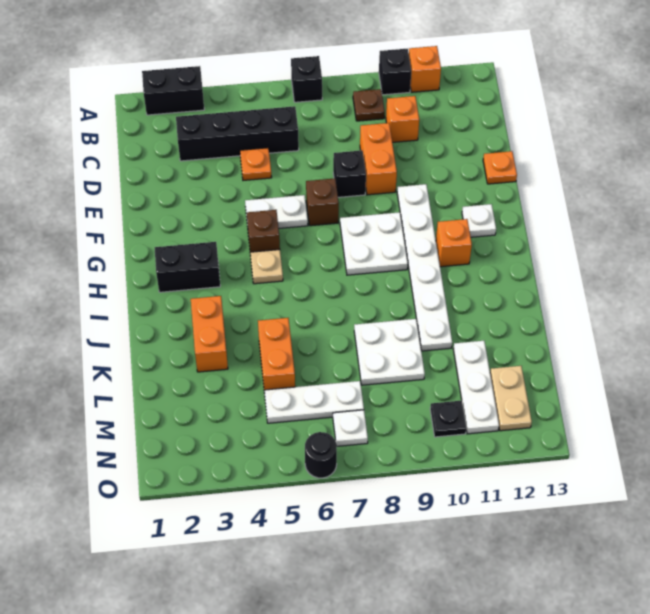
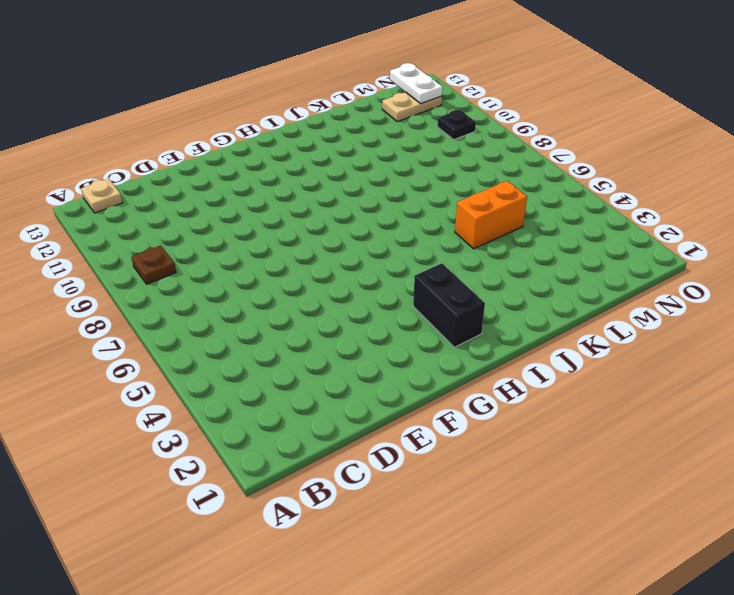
tan 1x1 plate [81,179,122,213] -> tan 1x1 plate moved to [250,250,283,284]
white 1x2 plate [390,63,443,104] -> white 1x2 plate moved to [245,195,308,228]
none -> black 1x2 brick [142,66,204,115]
none -> black 1x1 brick [291,56,322,102]
none -> black 1x1 brick [379,49,411,95]

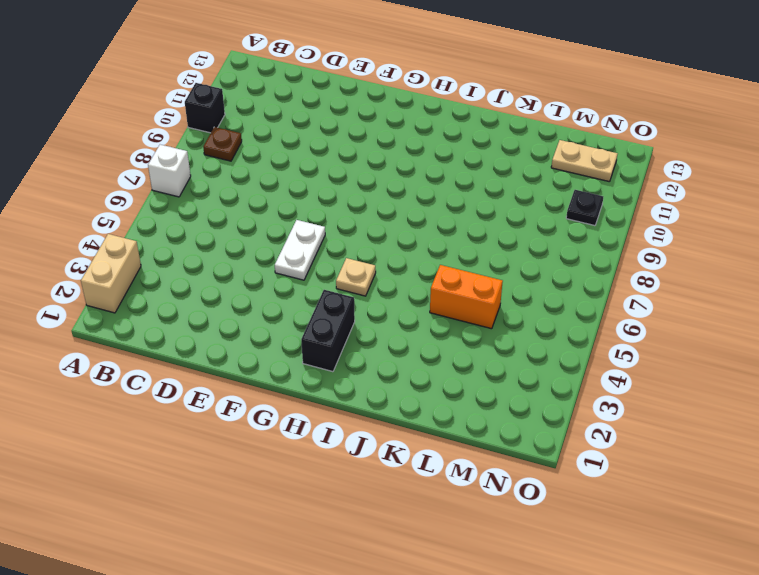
tan 1x2 brick [81,234,141,313] -> black 1x2 brick [142,66,204,115]
white 1x1 brick [148,145,191,197] -> black 1x1 brick [291,56,322,102]
none -> orange 1x1 brick [409,46,441,92]
none -> black 1x4 brick [176,106,299,161]
none -> orange 1x1 brick [386,96,419,142]

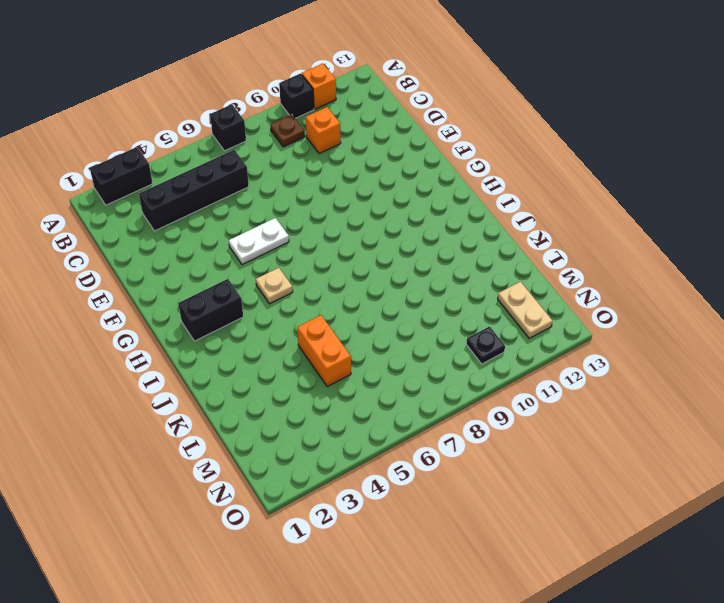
none -> orange 1x1 plate [240,148,272,180]
none -> orange 1x2 brick [360,123,397,195]
none -> black 1x1 brick [333,150,366,197]

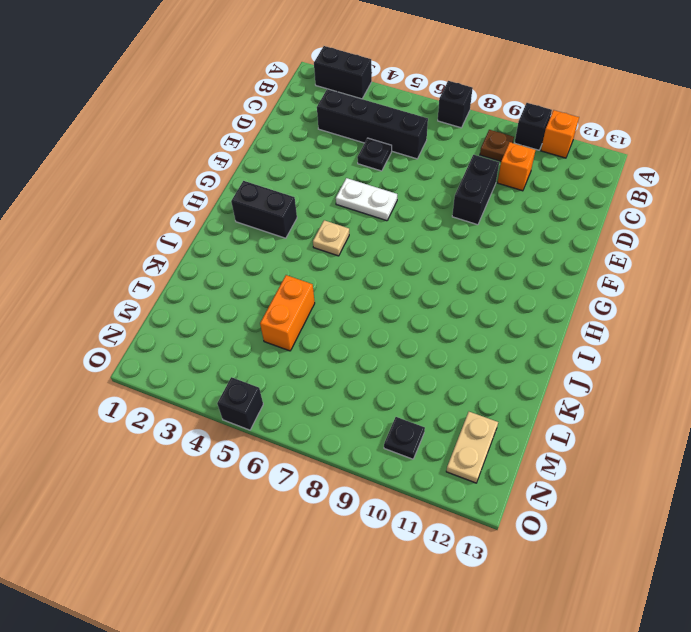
black 1x1 plate [357,138,392,171] -> orange 1x1 plate [240,148,272,180]
black 1x2 brick [452,155,499,225] -> orange 1x2 brick [360,123,397,195]
black 1x1 brick [217,377,263,430] -> black 1x1 brick moved to [333,150,366,197]
none -> orange 1x1 plate [483,151,517,184]
none -> brown 1x1 brick [306,178,339,226]
none -> white 1x6 plate [397,184,452,351]

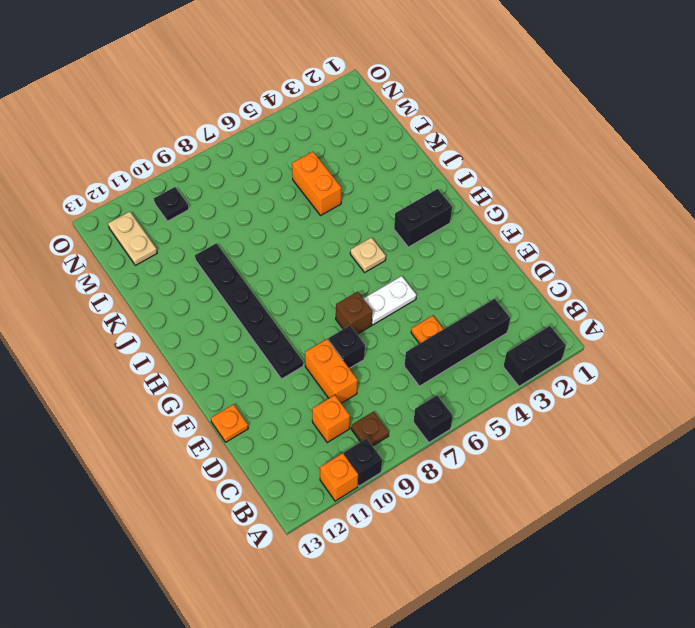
black 1x6 plate [195,243,303,379] -> white 1x6 plate [397,184,452,351]
none -> brown 1x1 brick [247,210,280,252]
none -> white 2x2 plate [340,212,408,275]
none -> white 1x1 plate [462,204,496,237]

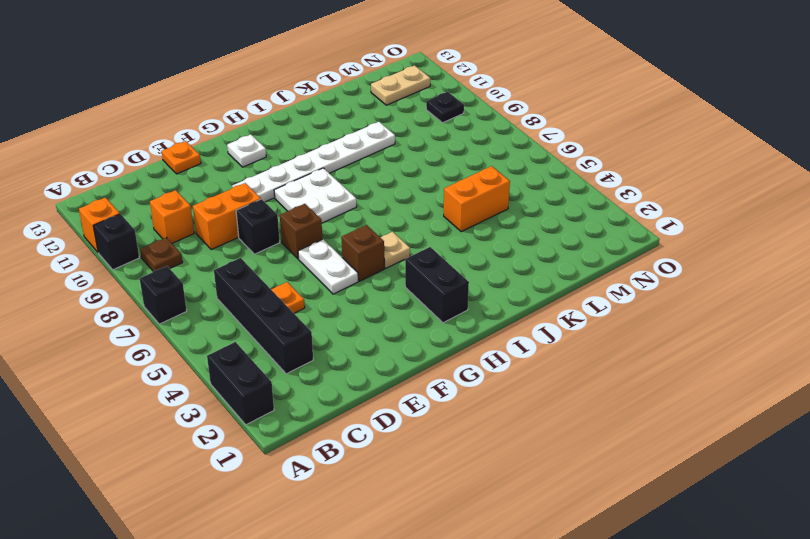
none -> orange 1x1 brick [436,219,472,267]
none -> orange 1x2 brick [191,296,228,372]
none -> white 2x2 plate [354,319,425,385]

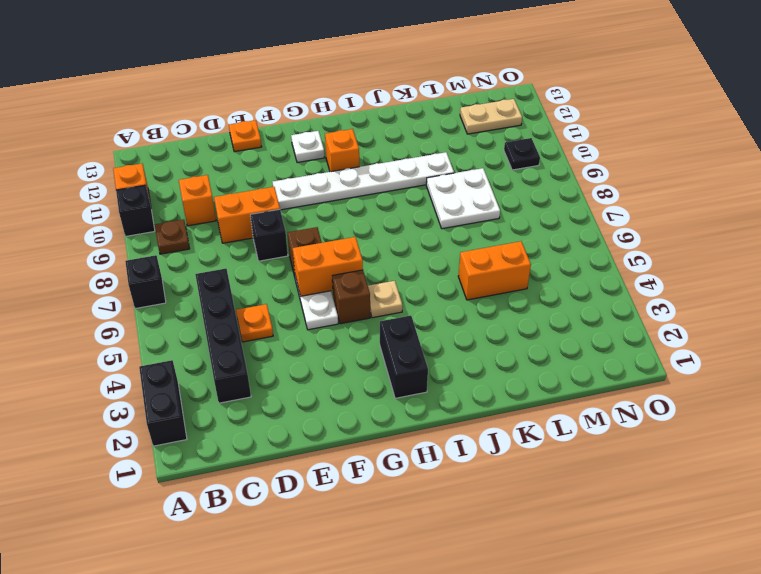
orange 1x2 brick [293,237,363,296] -> orange 1x2 brick moved to [191,296,228,372]
none -> white 2x2 plate [340,212,408,275]
none -> white 1x3 plate [453,341,499,434]
none -> white 1x3 plate [264,381,364,423]

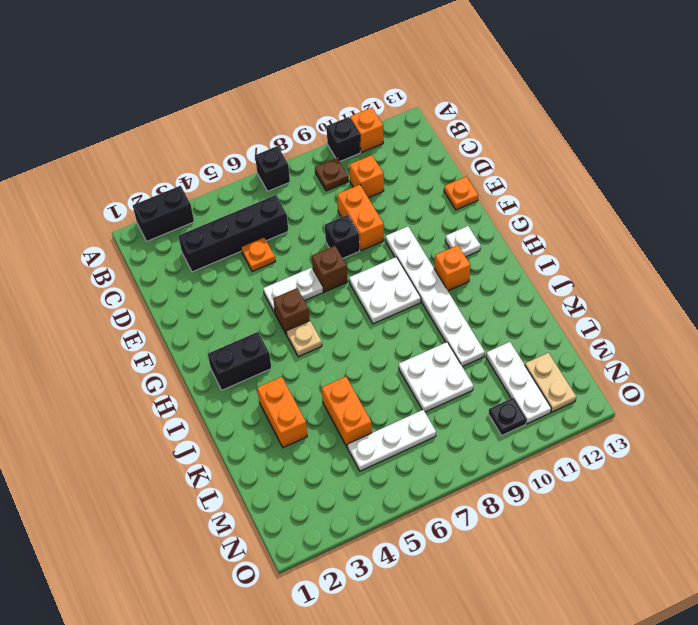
none -> white 1x1 plate [333,410,368,446]
none -> black 1x1 round brick [305,432,337,478]

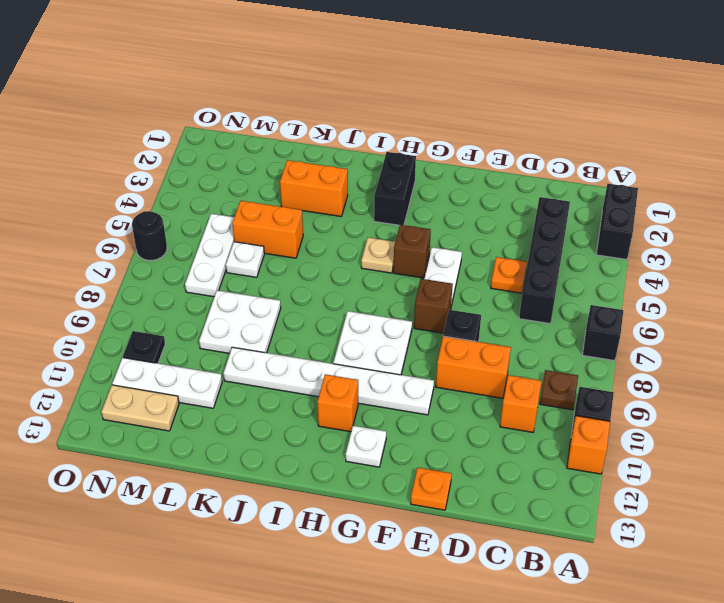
white 1x1 plate [226,242,264,277] -> white 1x1 plate moved to [333,410,368,446]

